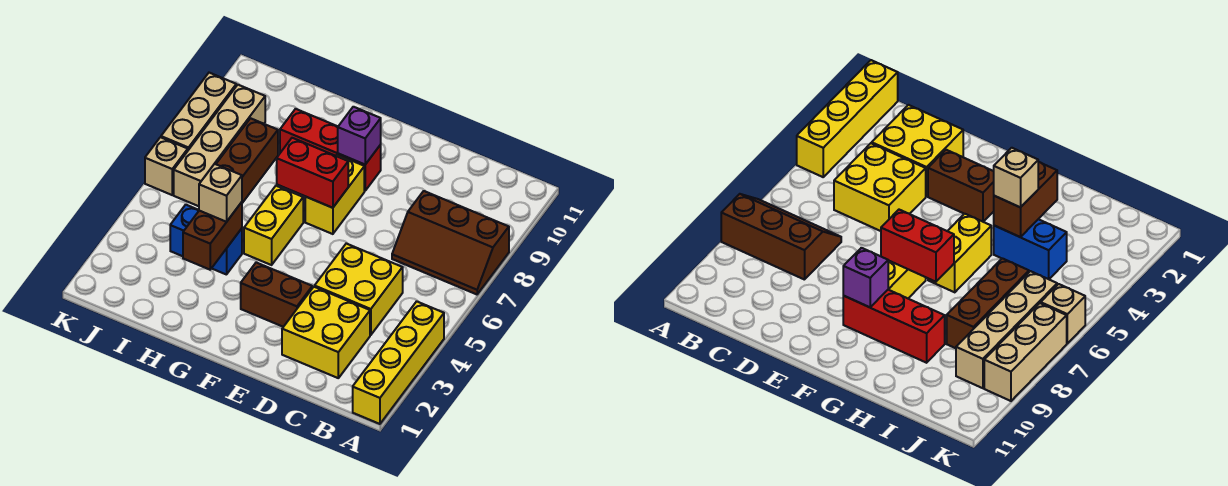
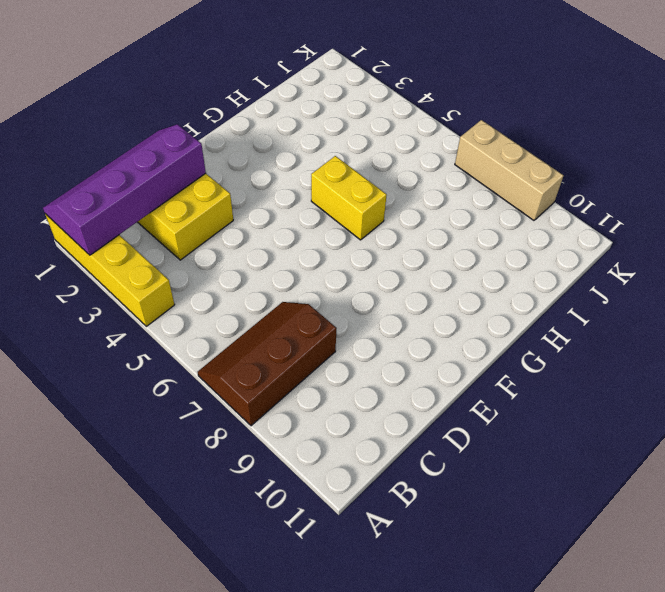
purple 2x4 slope [43,124,206,255] -> none
none -> yellow 2x2 brick [315,244,403,335]
none -> brown 1x2 brick [241,263,312,327]
none -> yellow 1x2 brick [305,155,364,234]

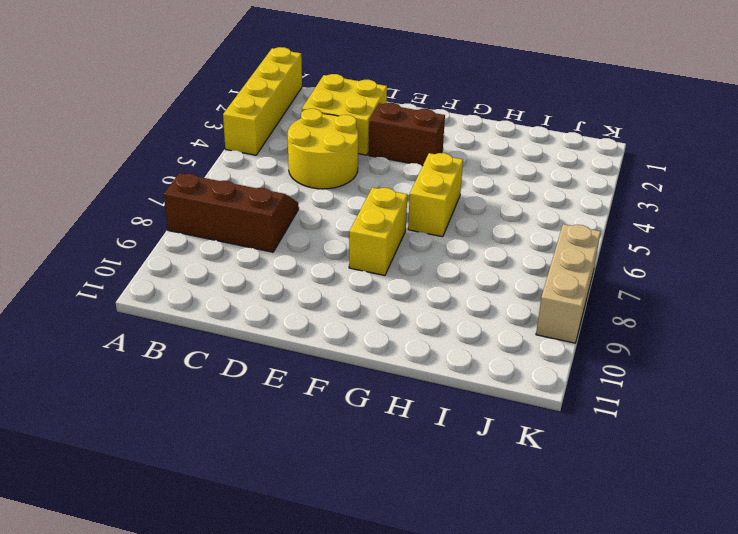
yellow 2x2 round brick [288,109,358,189] -> yellow 2x2 brick [315,244,403,335]
none -> red 1x3 brick [280,109,381,191]
none -> blue 1x2 brick [170,205,242,275]
none -> brown 1x3 brick [216,118,278,203]

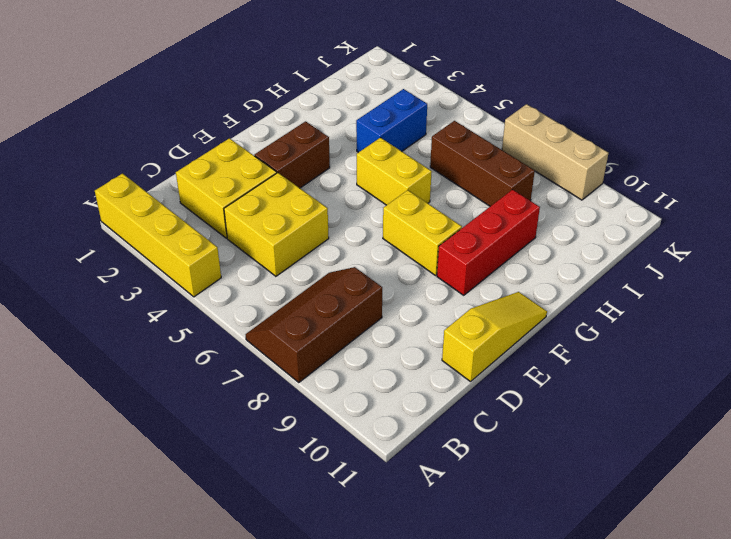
yellow 1x3 slope [442,292,547,382] -> none
none -> tan 1x4 brick [174,85,265,206]
none -> tan 1x1 brick [145,137,188,195]
none -> red 1x2 brick [277,138,348,208]

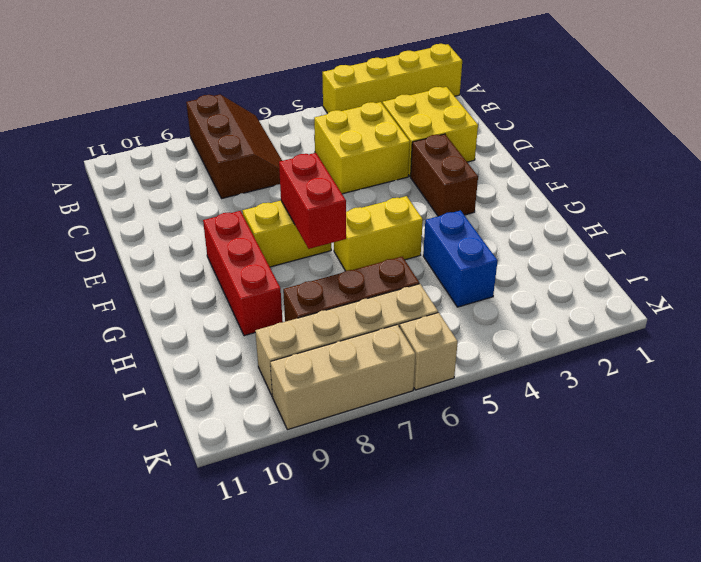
none -> purple 1x1 brick [338,107,381,165]
none -> brown 1x2 brick [183,202,242,270]
none -> tan 1x1 brick [199,164,242,222]

